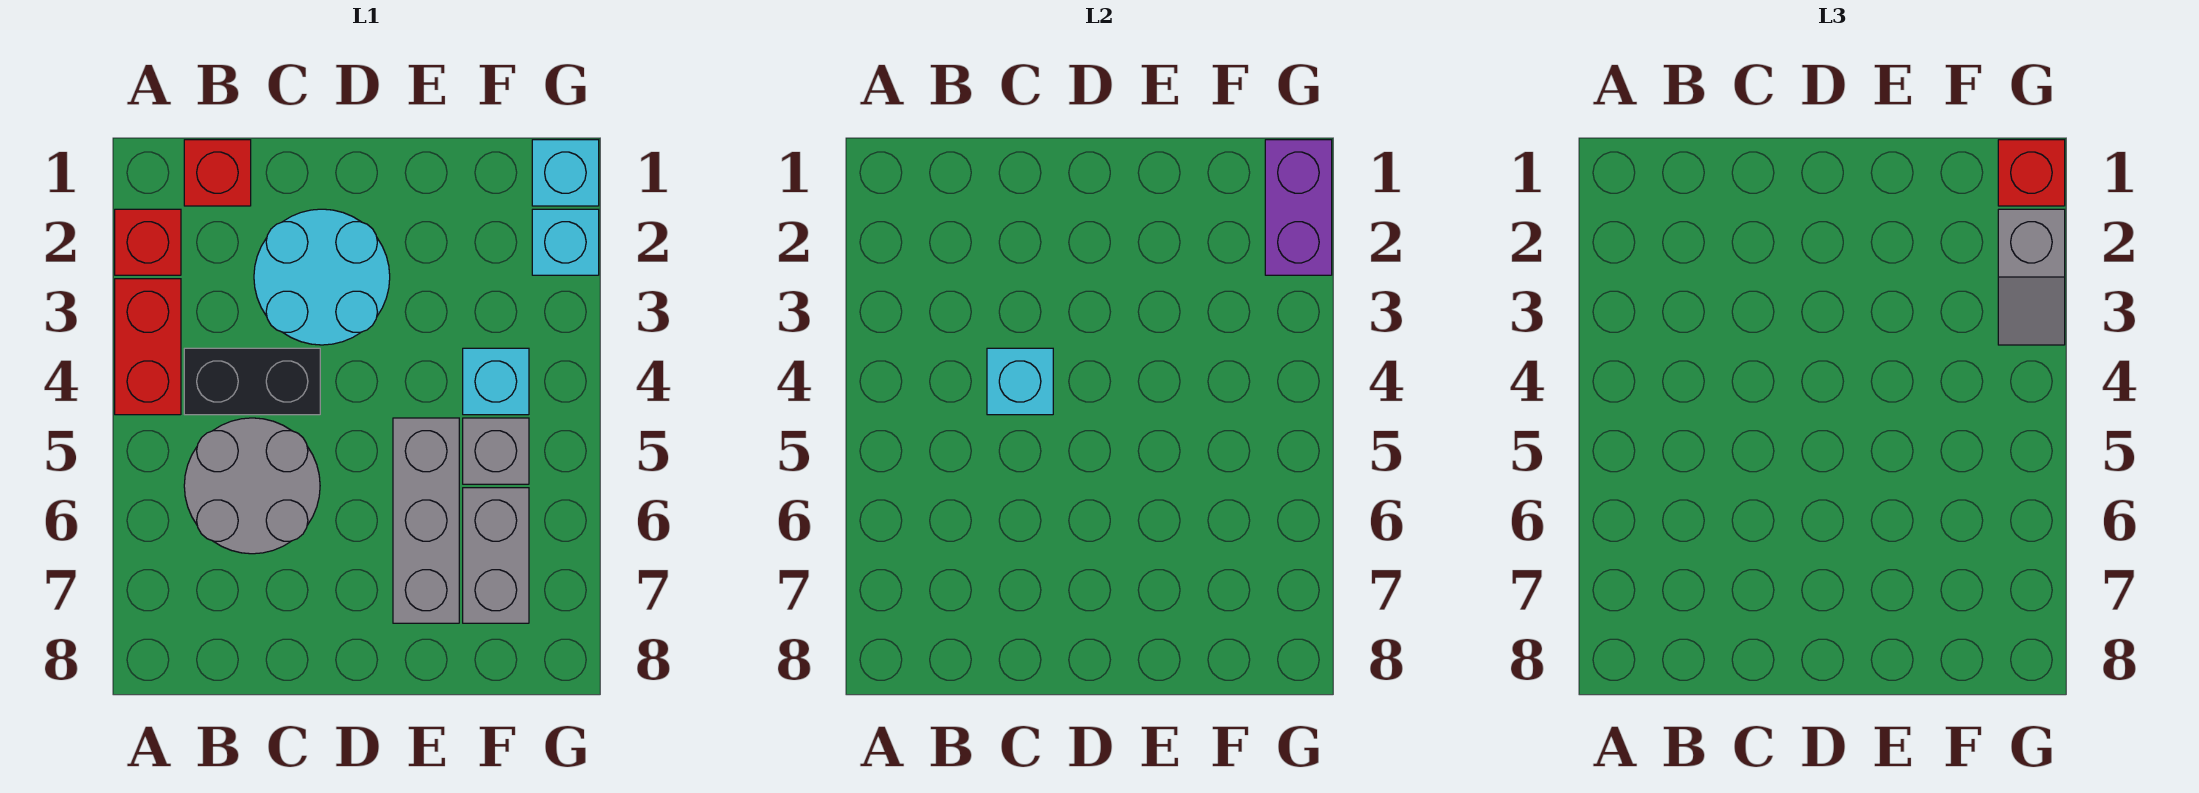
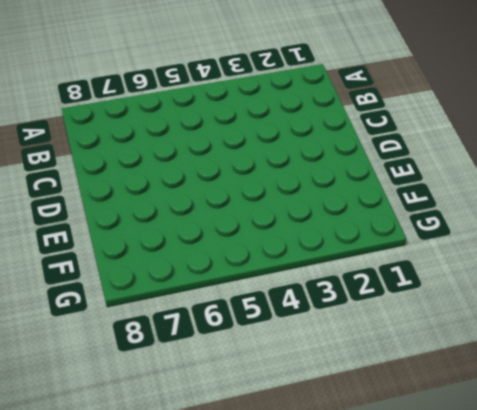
none -> red 1x1 brick [115,209,181,275]
none -> red 1x2 brick [115,279,181,415]
none -> red 1x1 brick [184,140,251,206]

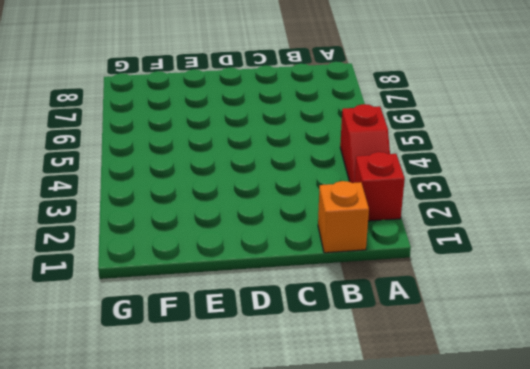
red 1x2 slope [340,104,390,183] -> red 1x2 brick [115,279,181,415]
orange 1x1 brick [318,181,369,253] -> red 1x1 brick [184,140,251,206]
none -> black 1x2 brick [184,348,320,415]
none -> grey 2x2 round brick [184,418,320,554]
none -> cyan 2x2 round brick [254,209,390,345]

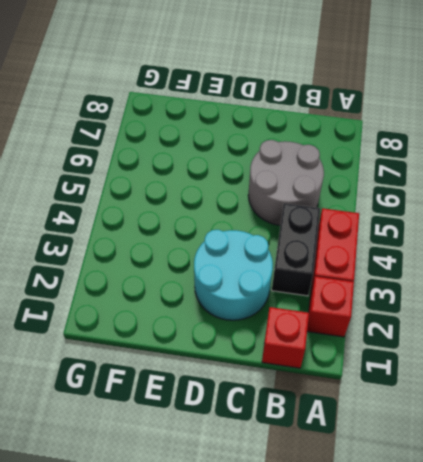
black 1x2 brick [272,203,320,296] -> black 1x2 brick turned to [184,348,320,415]
none -> grey 1x3 brick [393,418,459,623]
none -> cyan 1x1 brick [463,348,529,415]
none -> grey 1x1 brick [463,418,529,484]

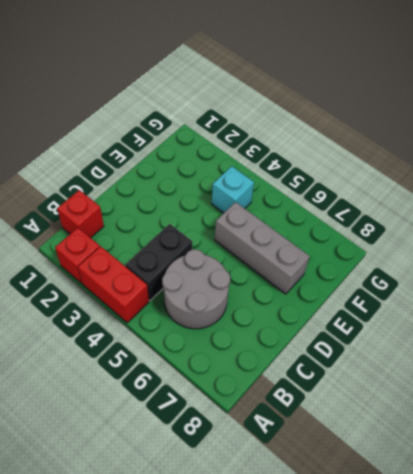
none -> cyan 2x2 round brick [254,209,390,345]
none -> grey 1x1 brick [463,418,529,484]
none -> grey 1x2 brick [463,488,529,623]

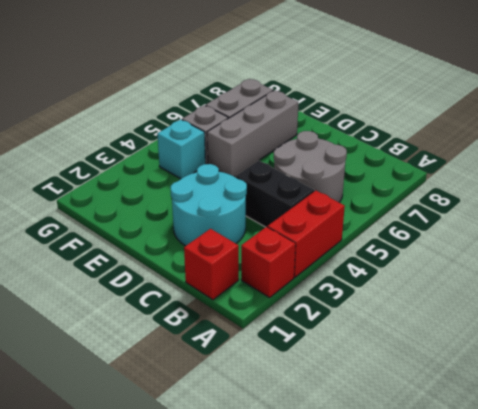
none -> cyan 1x1 brick [532,140,599,206]
none -> cyan 1x1 brick [532,209,599,275]
none -> cyan 1x1 brick [987,348,1053,415]

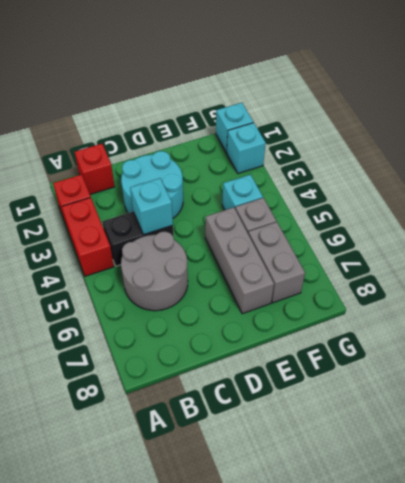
none -> purple 1x2 brick [1265,140,1332,275]
none -> red 1x1 brick [1998,140,2065,206]
none -> grey 1x2 slope [1998,209,2065,345]

